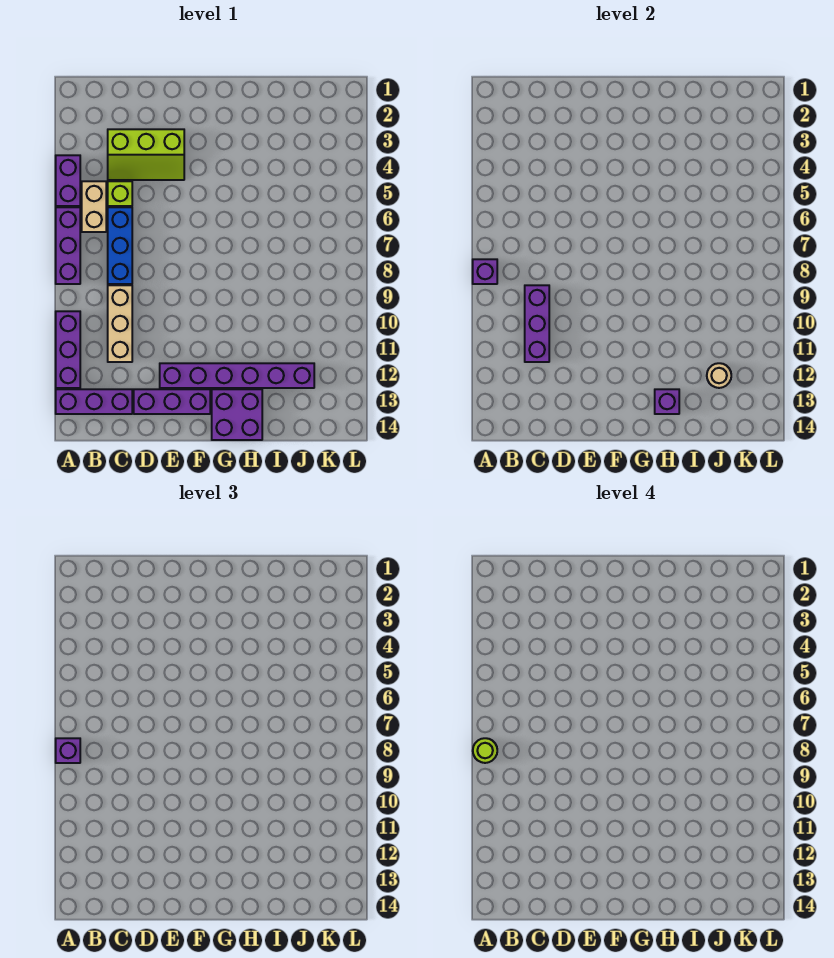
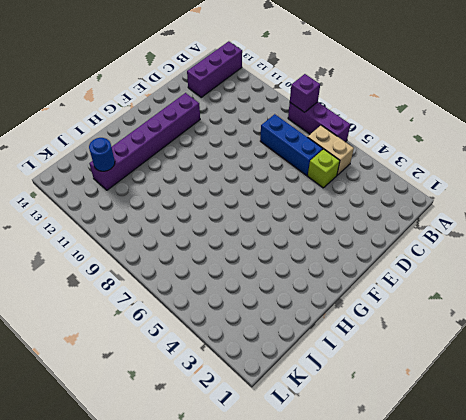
blue 1x1 round brick [89,138,115,171] -> tan 1x1 round brick [707,363,731,388]
none -> purple 1x2 brick [56,155,80,206]
none -> purple 1x3 brick [56,311,80,388]
none -> lime 2x3 slope [108,129,184,180]

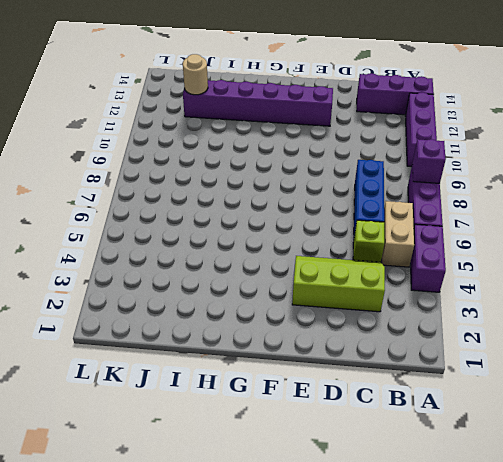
none -> tan 1x3 brick [108,285,132,362]
none -> purple 1x3 brick [134,389,210,414]
none -> purple 2x2 brick [212,389,262,440]

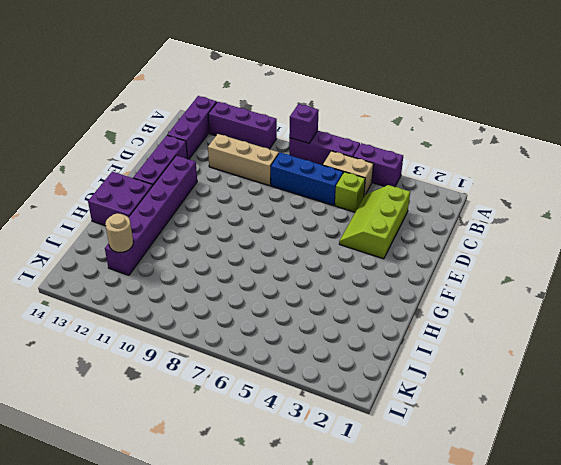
none -> purple 1x3 brick [525,285,549,362]
none -> purple 1x1 brick [655,389,679,414]
none -> purple 1x1 brick [56,738,80,763]

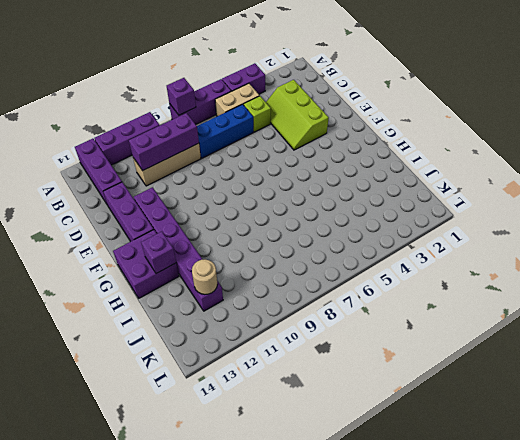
none -> purple 1x1 brick [56,738,80,763]
none -> lime 1x1 round brick [473,738,497,763]

